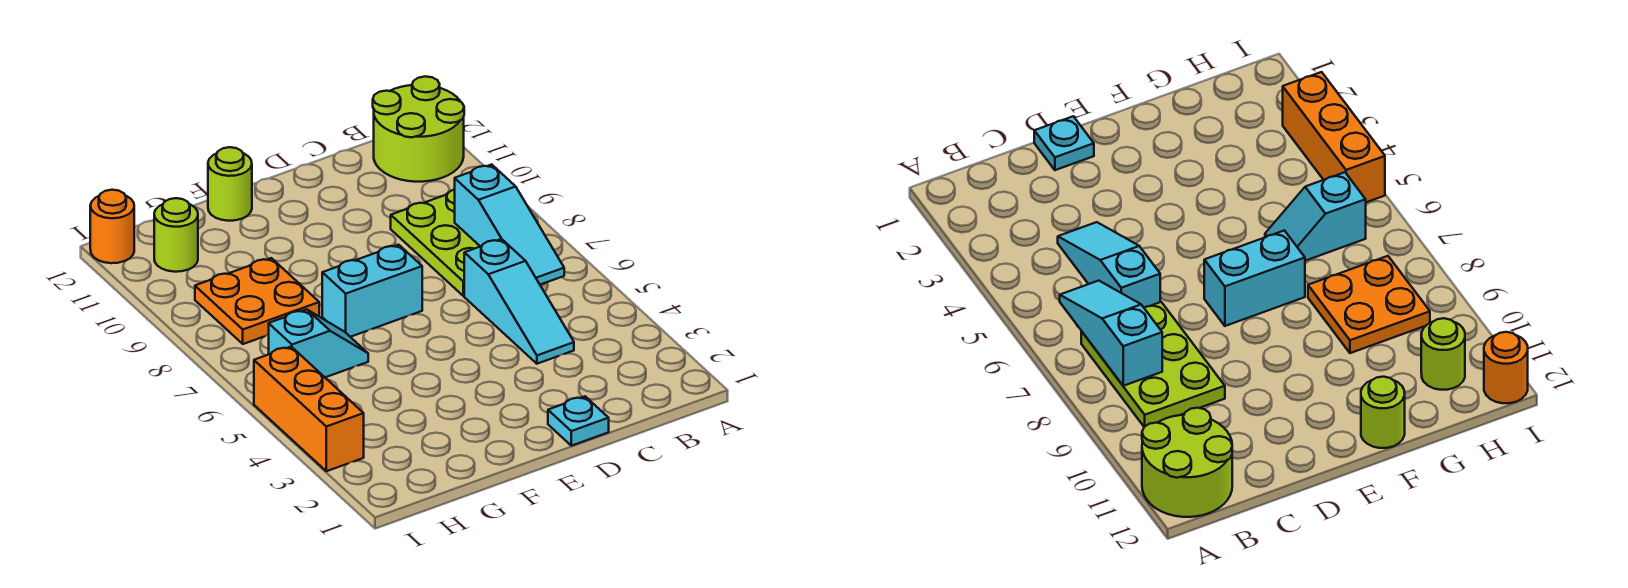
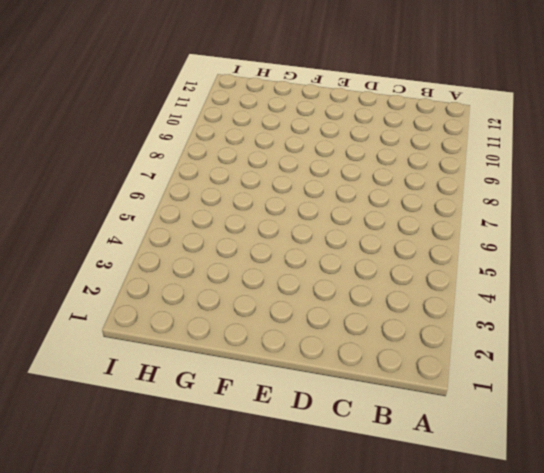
none -> lime 2x2 round brick [373,76,464,182]
none -> lime 2x3 plate [391,190,480,296]
none -> cyan 1x3 slope [464,239,574,364]

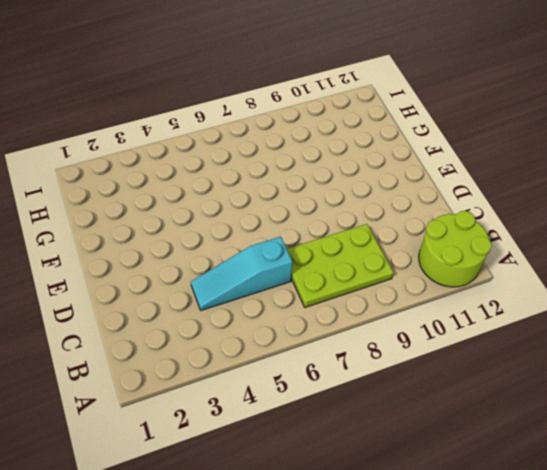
none -> cyan 1x1 plate [548,396,609,446]
none -> cyan 1x2 brick [322,245,422,337]
none -> lime 1x1 round brick [208,147,252,221]

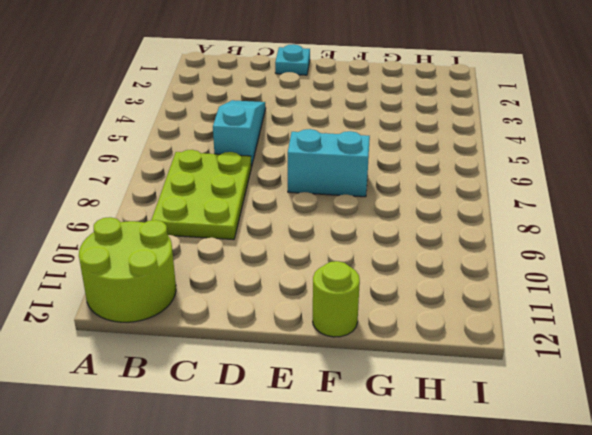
none -> cyan 1x2 slope [269,309,368,377]
none -> orange 2x2 plate [195,258,319,344]
none -> lime 1x1 round brick [154,198,198,272]

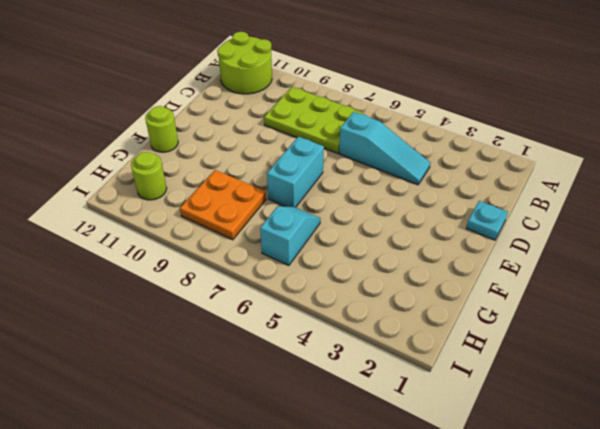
none -> orange 1x3 brick [254,347,364,471]
none -> orange 1x1 round brick [90,190,134,263]
none -> cyan 1x3 slope [455,165,564,285]

